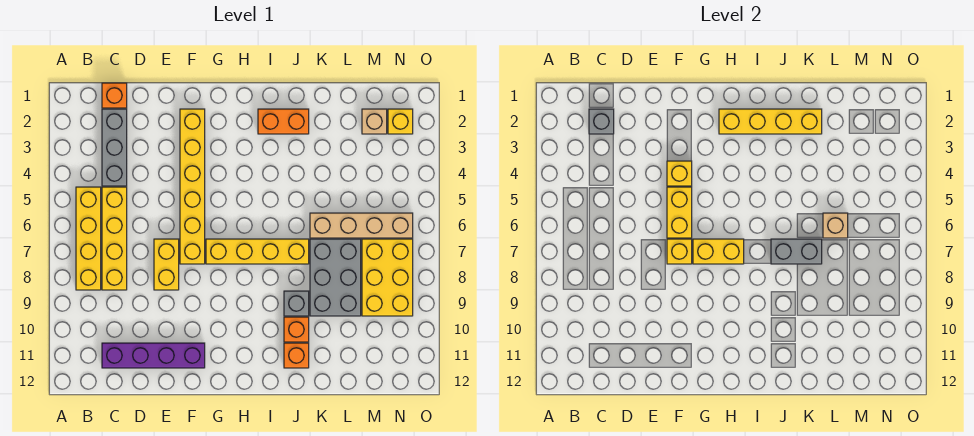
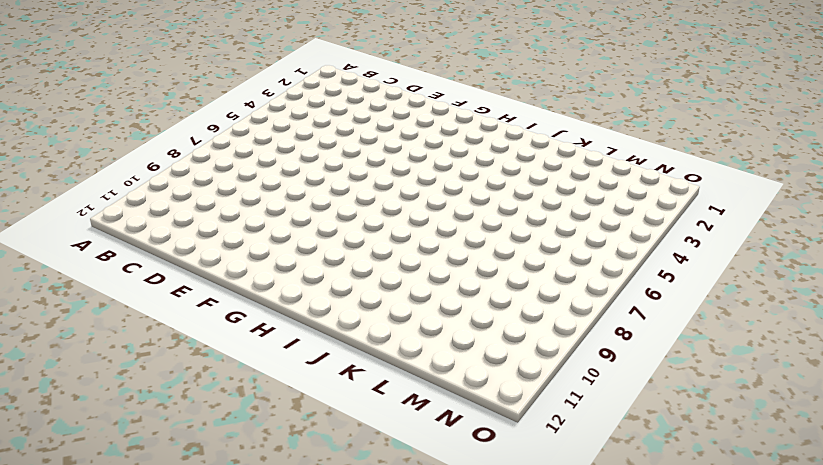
none -> yellow 1x4 brick [76,187,101,290]
none -> orange 1x1 brick [102,83,127,108]
none -> grey 1x3 brick [102,109,127,186]

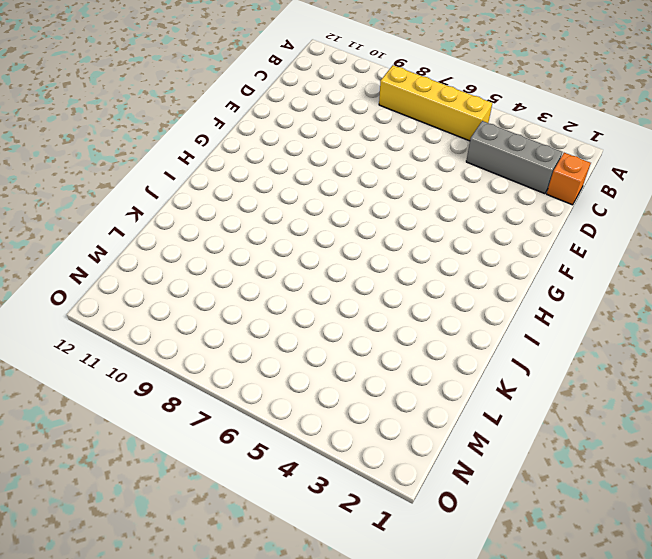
none -> yellow 1x4 brick [102,187,127,290]
none -> purple 1x4 brick [102,343,205,368]
none -> yellow 1x2 brick [154,239,179,290]

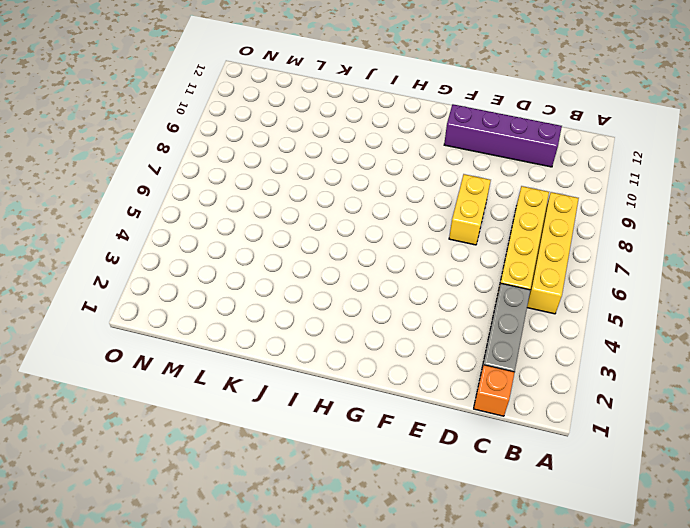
none -> yellow 1x6 brick [180,109,205,264]
none -> yellow 1x4 brick [206,239,309,264]
none -> orange 1x2 brick [258,109,309,134]

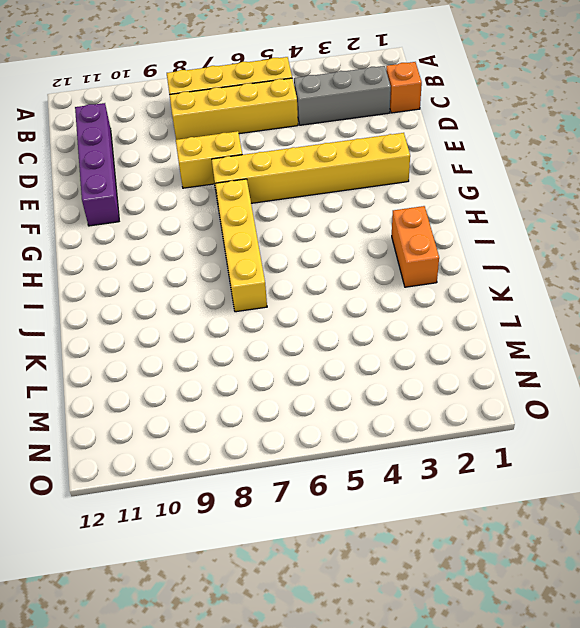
none -> grey 1x1 brick [284,291,309,316]
none -> orange 1x1 brick [284,317,309,342]
none -> orange 1x1 brick [284,343,309,368]

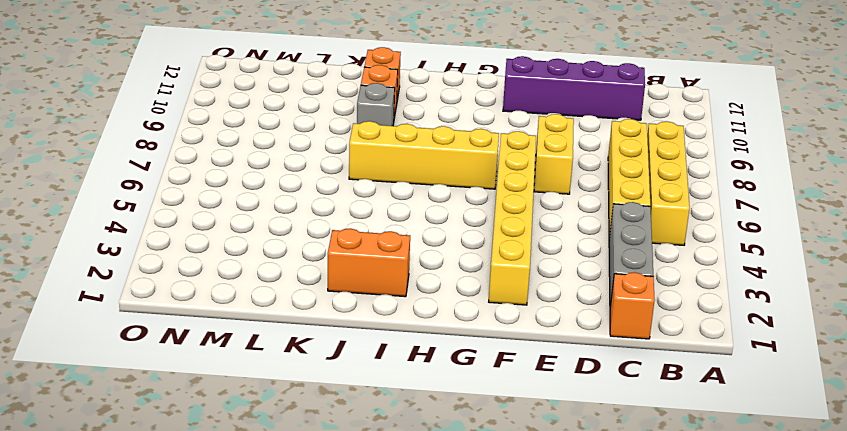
none -> tan 1x4 brick [310,213,413,238]
none -> grey 2x3 brick [310,239,361,316]
none -> tan 1x1 brick [362,109,387,134]

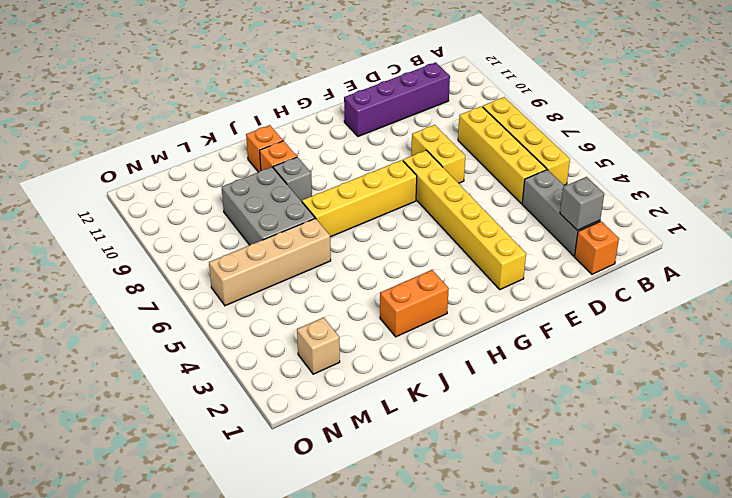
none -> yellow 2x3 brick [362,239,413,316]
none -> yellow 1x1 brick [388,109,413,134]
none -> yellow 1x1 brick [667,161,692,186]

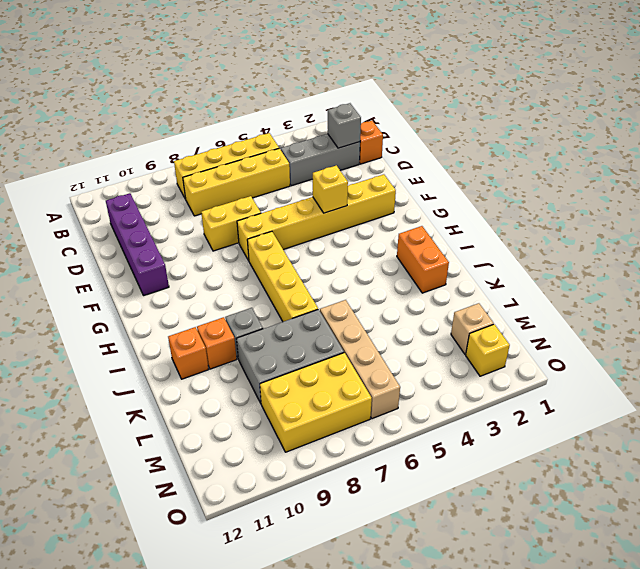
none -> yellow 1x2 brick [667,187,692,238]
none -> yellow 1x1 brick [667,239,692,264]
none -> yellow 1x2 brick [693,239,744,264]

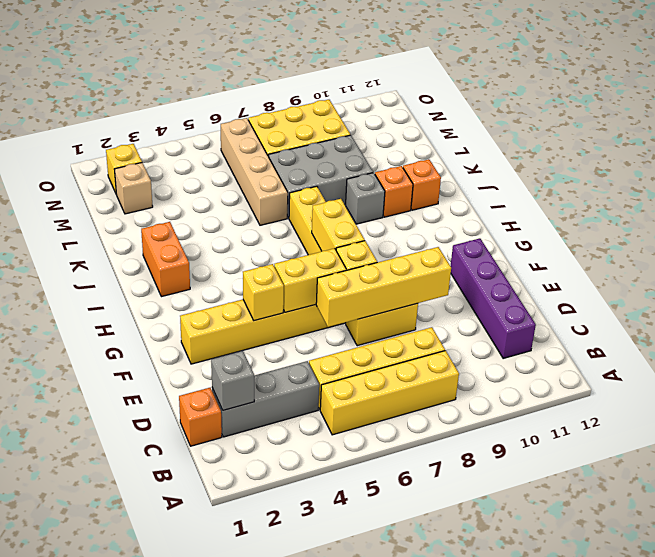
yellow 1x4 brick [316,247,451,327] -> yellow 1x4 brick turned to [719,109,822,134]
none -> grey 1x2 brick [771,239,822,264]
none -> tan 1x1 brick [823,213,848,238]

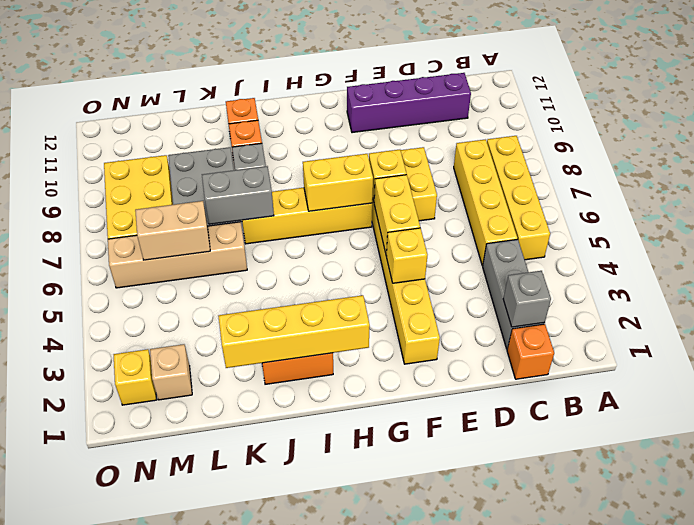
tan 1x2 brick [135,201,210,260] -> tan 1x1 brick [823,213,848,238]

